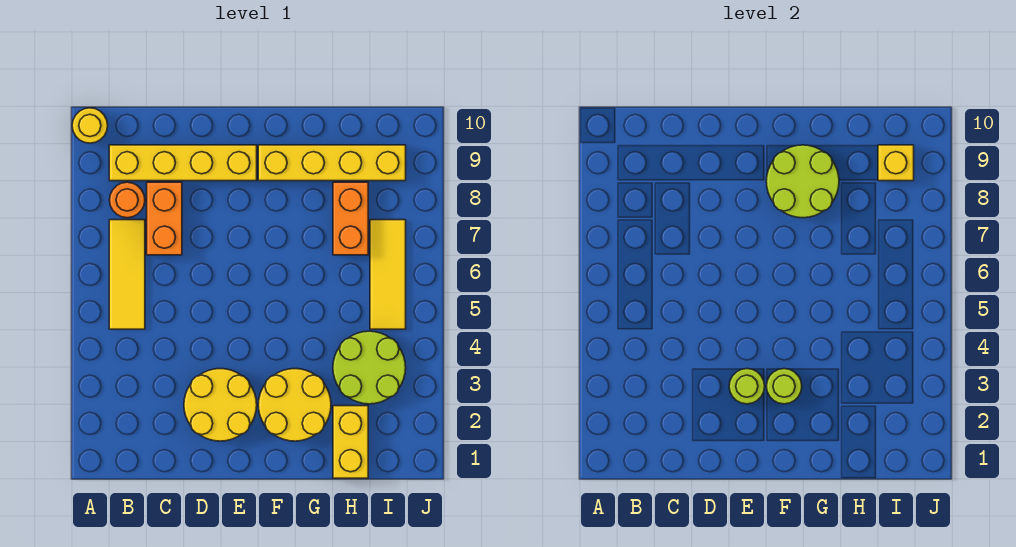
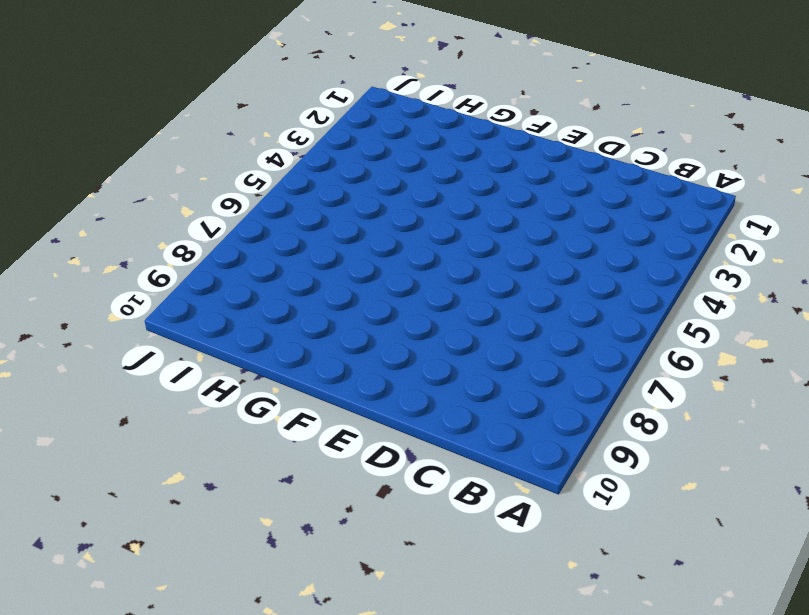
none -> yellow 1x1 round brick [72,108,108,143]
none -> yellow 1x3 tile [109,220,145,329]
none -> orange 1x1 round brick [110,182,145,218]

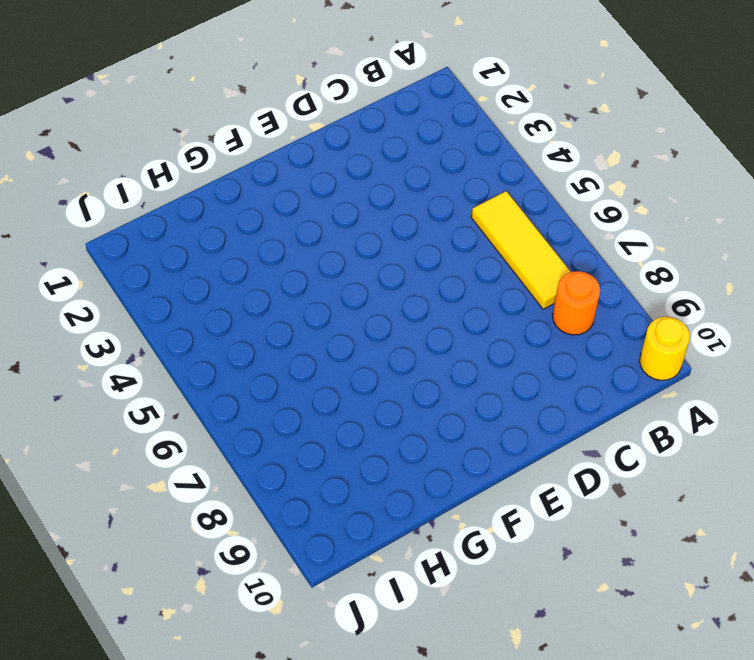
none -> yellow 1x4 brick [109,145,257,181]
none -> orange 1x2 brick [147,182,182,255]
none -> yellow 2x2 round brick [184,369,257,441]

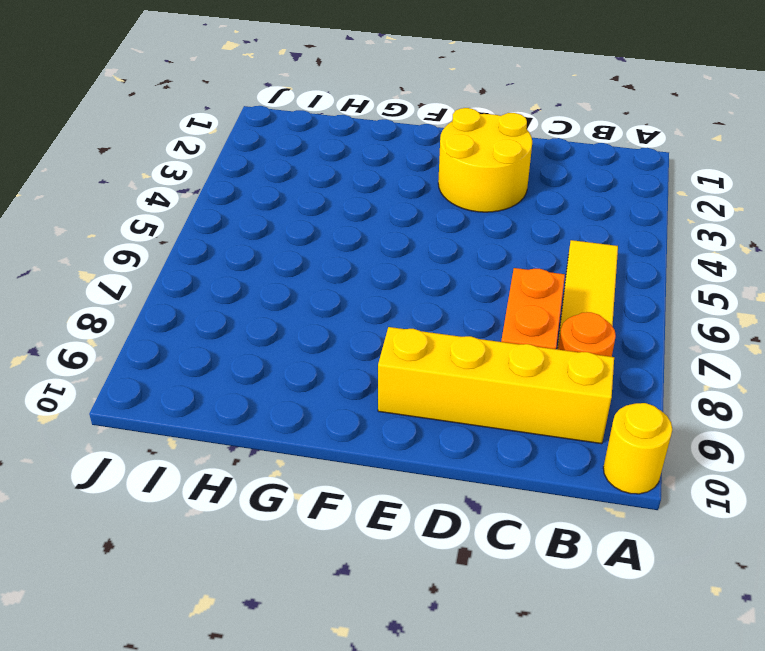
none -> yellow 2x2 round brick [258,369,331,441]
none -> yellow 1x4 brick [258,145,406,181]
none -> yellow 1x2 brick [333,406,368,478]

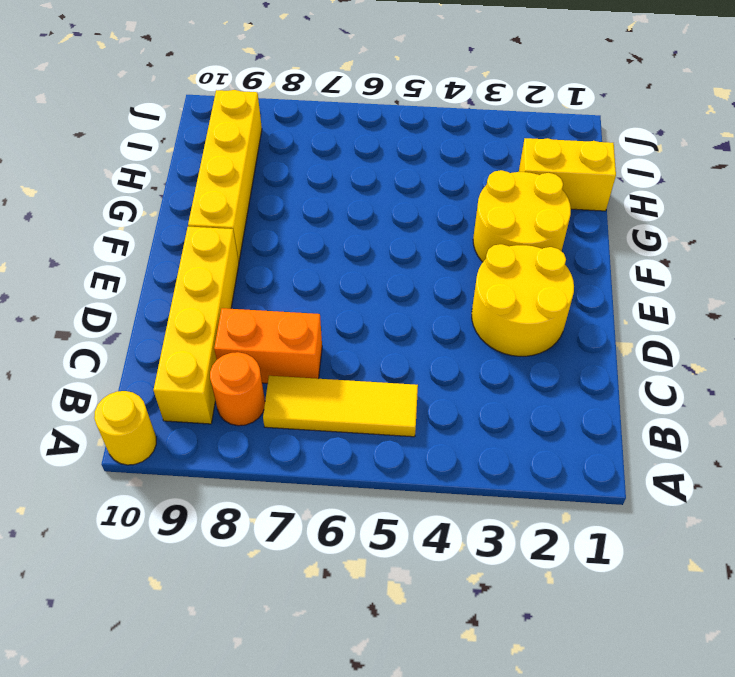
none -> lime 2x2 round brick [333,331,406,404]
none -> orange 1x2 brick [333,182,368,255]
none -> yellow 1x3 tile [370,220,406,329]

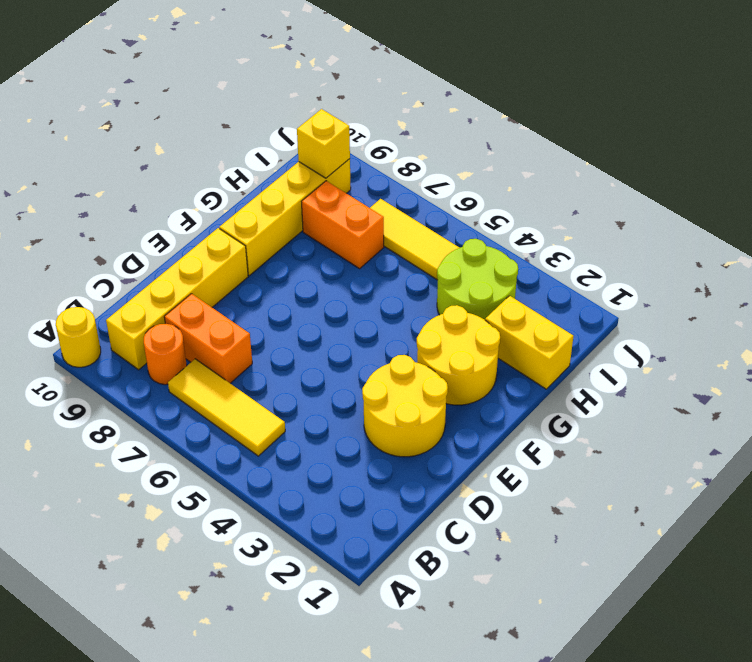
none -> lime 1x1 round brick [729,369,765,404]
none -> lime 1x1 round brick [766,369,802,404]
none -> lime 2x2 round brick [766,145,839,218]

